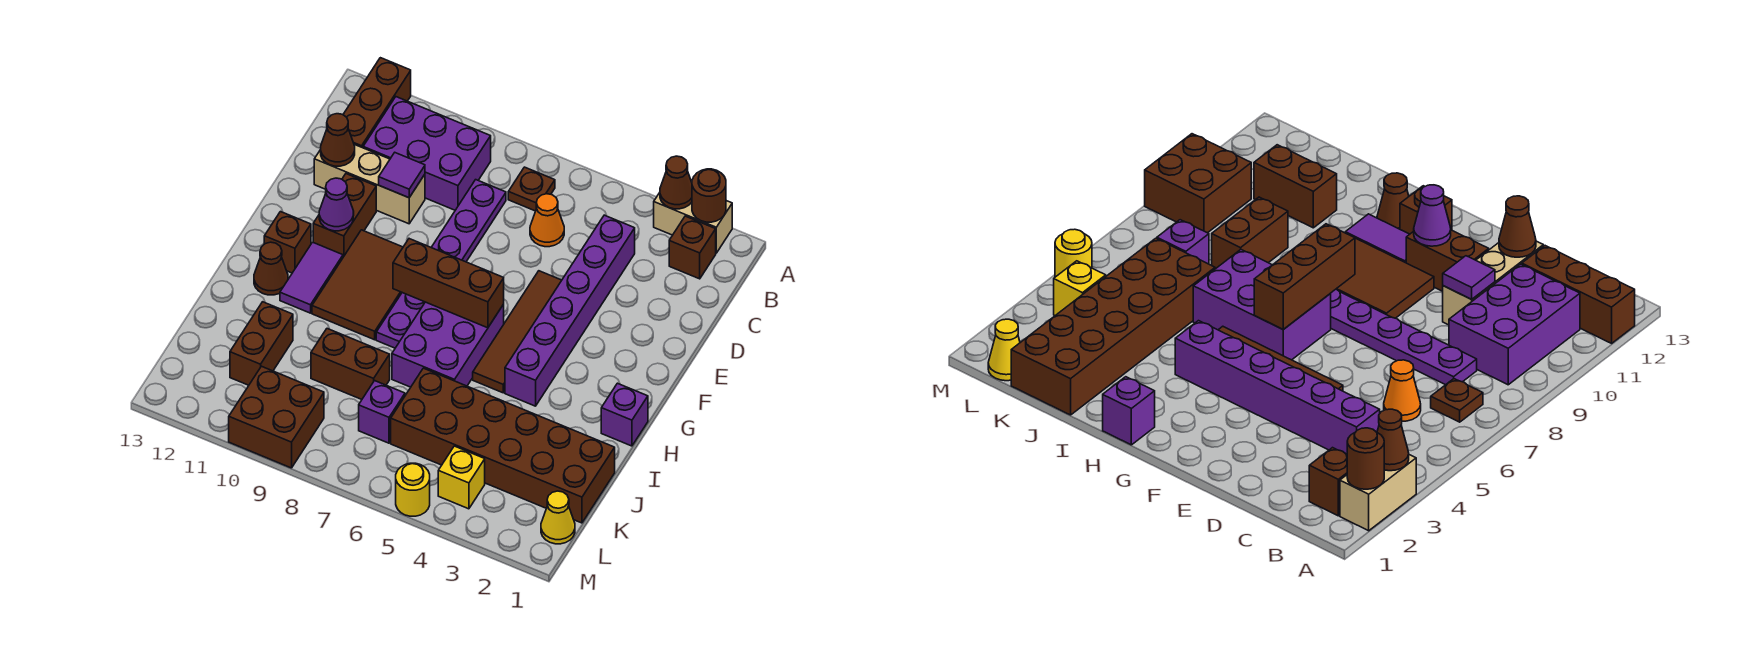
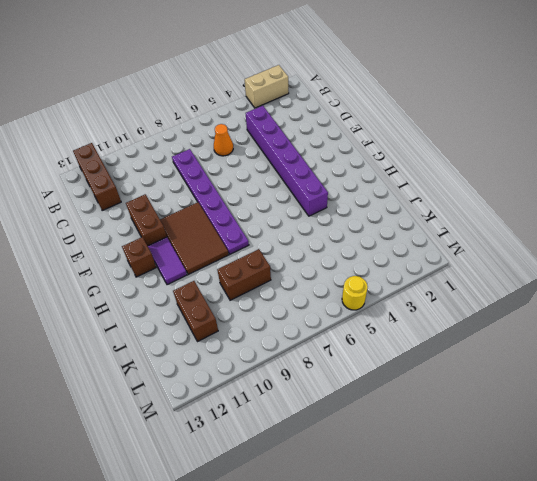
none -> brown 1x1 brick [669,216,716,279]
none -> brown 1x1 plate [508,167,555,211]
none -> purple 2x3 brick [363,97,491,210]
none -> tan 1x3 brick [314,144,425,224]

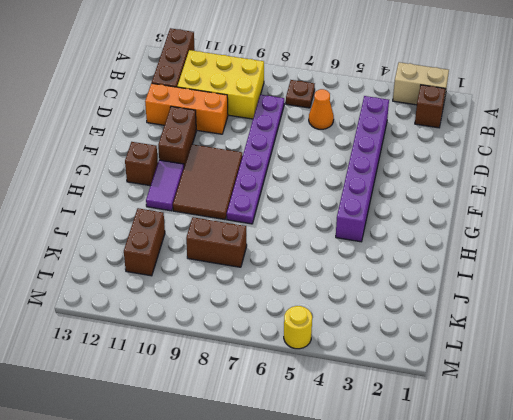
yellow 2x3 brick [177,50,264,119] -> purple 2x3 brick [363,97,491,210]
orange 1x3 brick [145,83,228,134] -> tan 1x3 brick [314,144,425,224]
none -> brown 1x4 tile [473,271,562,393]
none -> purple 2x3 brick [392,302,504,387]
none -> purple 1x1 brick [601,383,648,446]
none -> brown 1x1 cone [254,242,288,295]

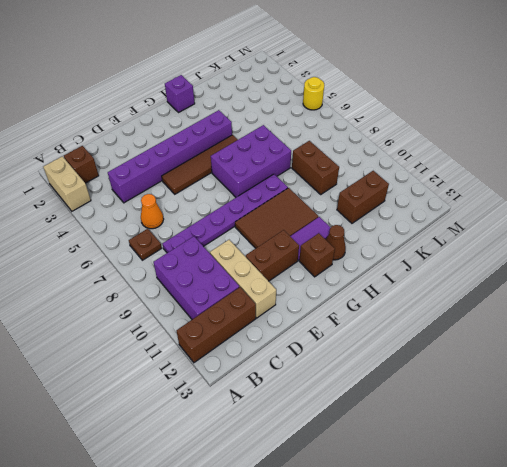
none -> brown 2x6 brick [391,368,615,523]
none -> purple 1x1 brick [359,381,405,443]
none -> yellow 1x1 cone [541,491,575,544]
none -> yellow 1x1 brick [438,446,485,509]

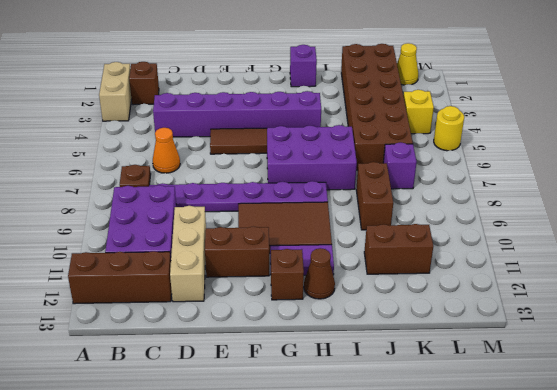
none -> brown 2x2 brick [229,366,324,468]
none -> brown 1x1 round brick [692,169,726,222]
none -> brown 1x1 cone [660,156,692,209]
none -> purple 1x1 tile [379,153,425,198]

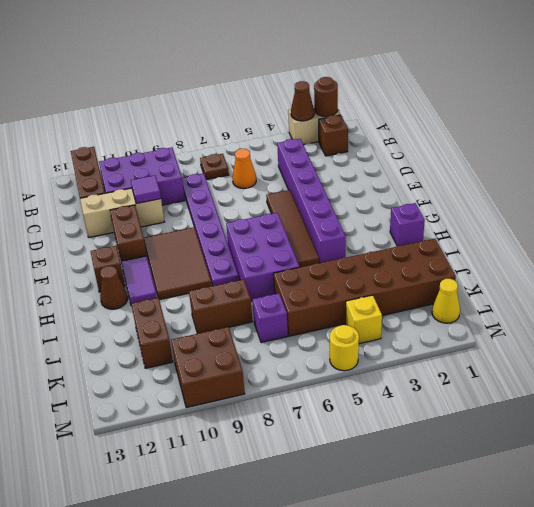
none -> brown 1x1 cone [321,114,355,166]
none -> purple 1x1 cone [319,178,354,231]
none -> brown 1x3 brick [393,239,504,328]

